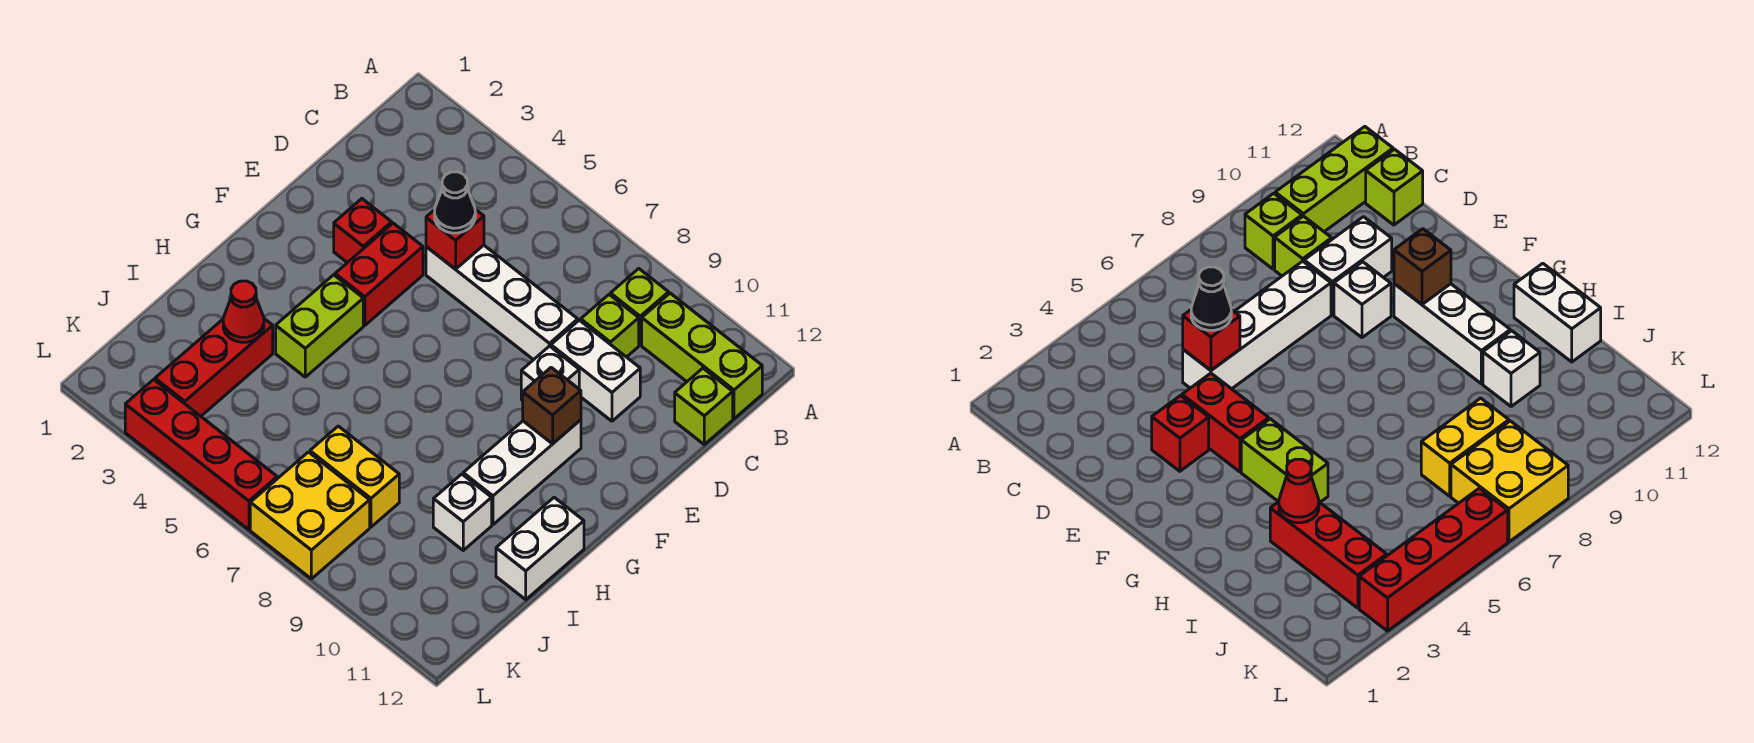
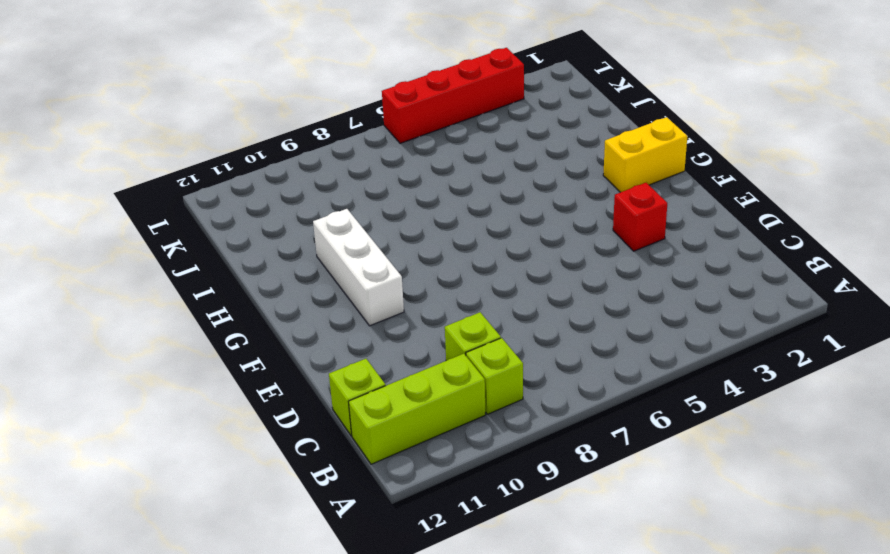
yellow 1x2 brick [603,117,687,192] -> yellow 1x2 brick moved to [310,426,399,527]
none -> white 1x4 brick [426,245,578,360]
none -> white 1x2 brick [551,320,640,421]
none -> red 1x2 brick [335,223,423,325]

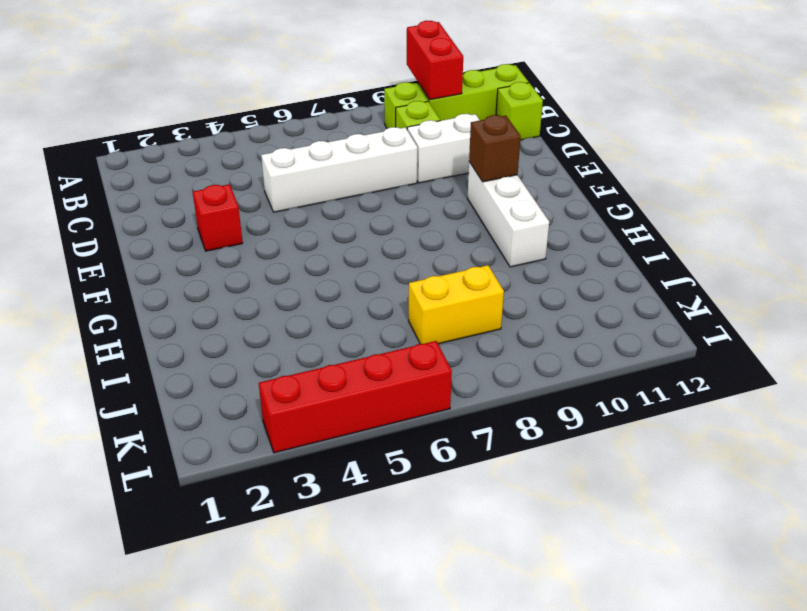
red 1x2 brick [407,21,463,100] -> red 1x2 brick moved to [335,223,423,325]
none -> white 1x1 brick [521,346,579,400]
none -> lime 1x2 brick [276,275,363,377]
none -> white 1x2 brick [496,497,584,600]

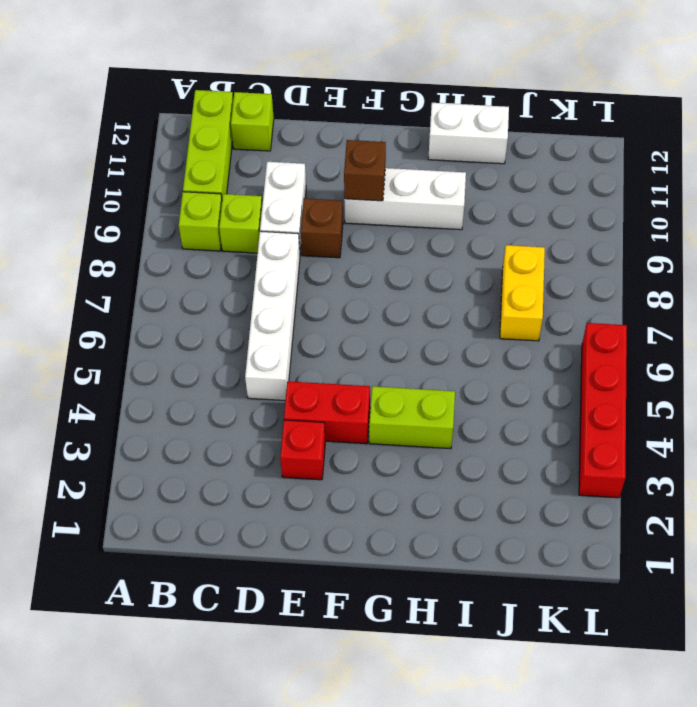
brown 1x1 brick [301,198,343,258] -> white 1x1 brick [521,346,579,400]
none -> red 1x3 brick [155,319,273,416]
none -> white 1x1 brick [433,474,492,550]
none -> yellow 2x2 brick [250,452,370,579]

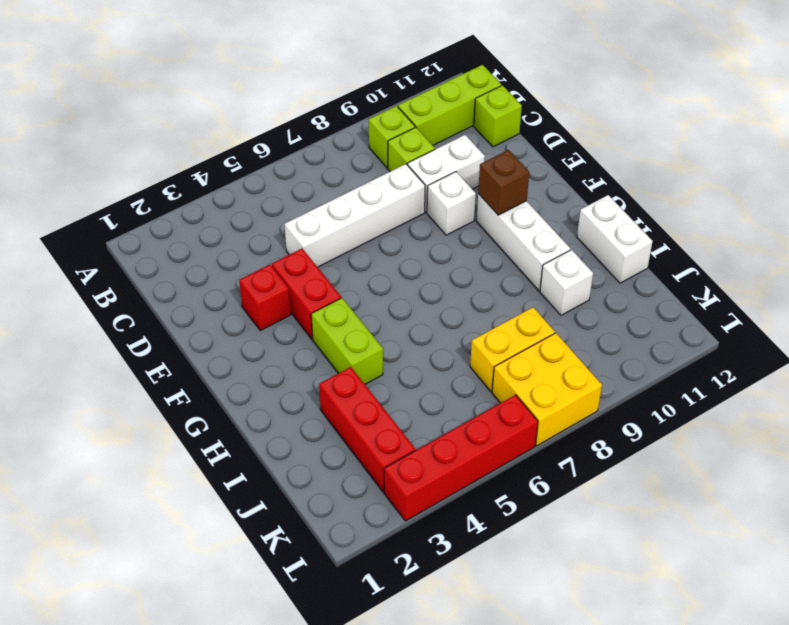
none -> red 1x1 brick [426,209,484,269]
none -> red 1x1 cone [223,281,264,342]
none -> black 1x1 cone [435,172,475,233]

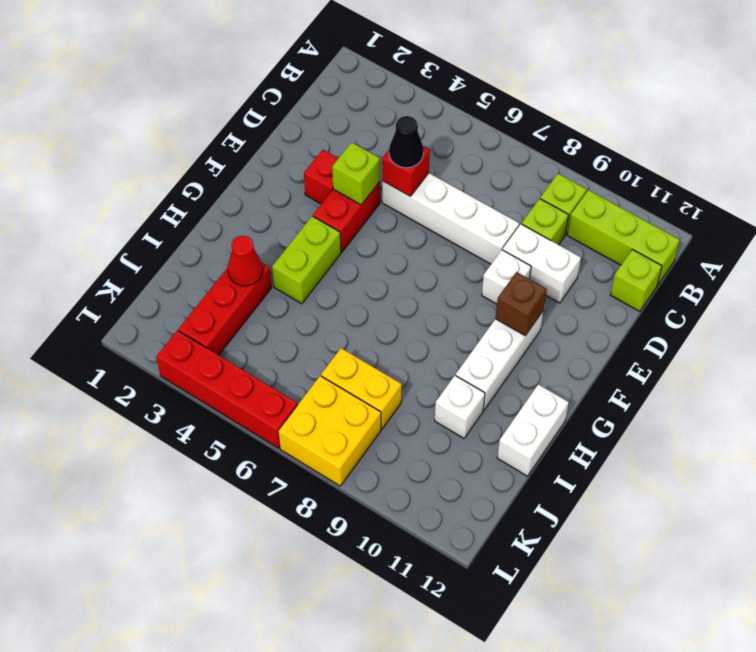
lime 1x1 brick [332,142,380,205] -> none

